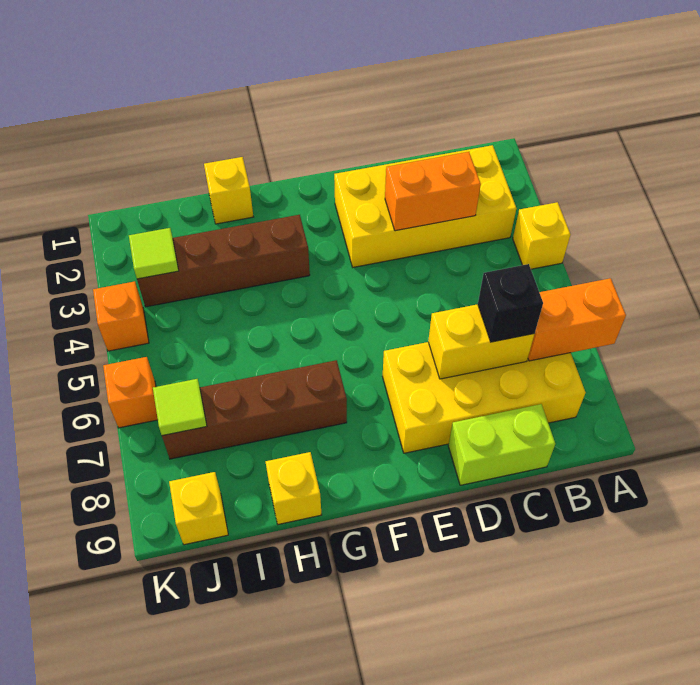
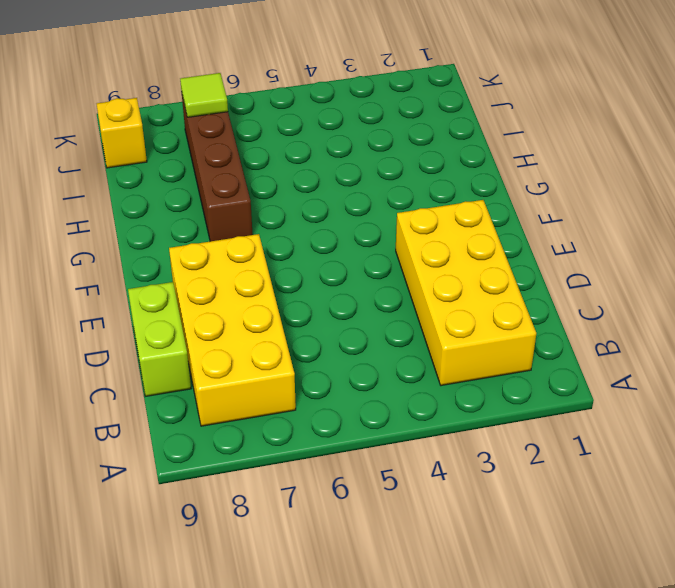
none -> yellow 1x1 brick [513,202,571,269]
none -> brown 1x4 brick [137,215,310,307]
none -> yellow 1x1 brick [204,157,253,224]

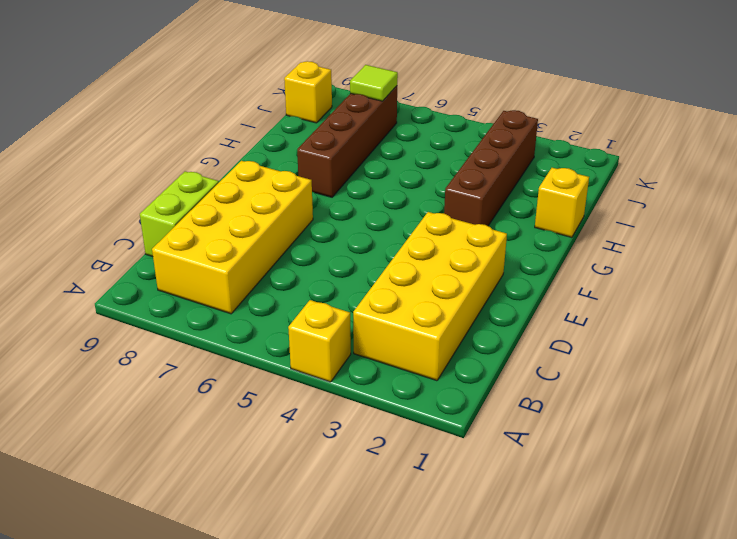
none -> yellow 1x1 brick [266,452,322,524]
none -> orange 1x1 brick [93,281,149,351]
none -> orange 1x1 brick [103,357,158,428]

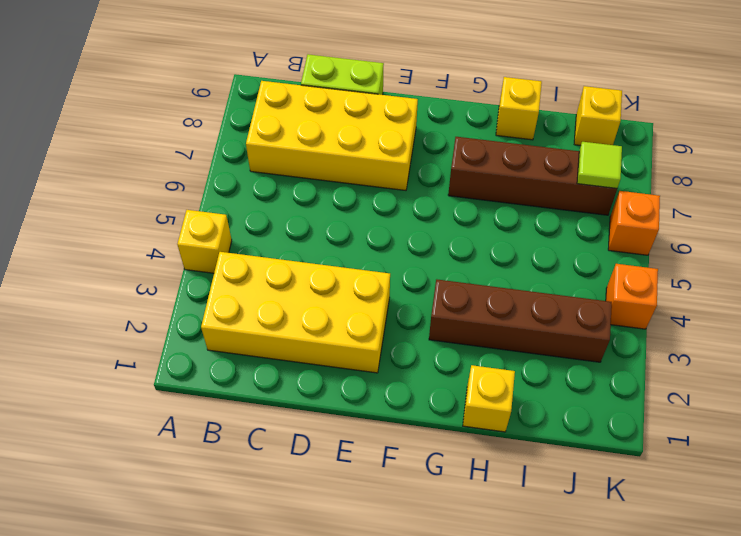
none -> orange 1x2 brick [528,278,626,361]
none -> orange 1x2 brick [385,152,481,231]
none -> yellow 1x2 brick [428,304,534,379]

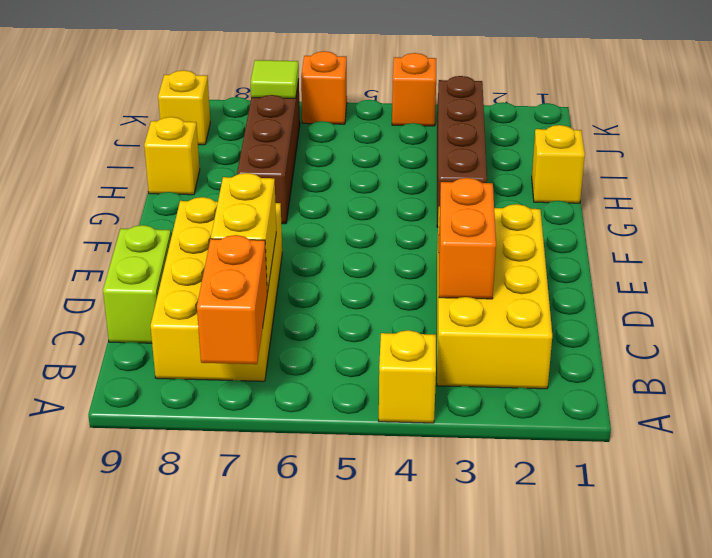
none -> lime 1x1 tile [129,228,179,279]
none -> black 1x1 brick [478,264,543,342]

